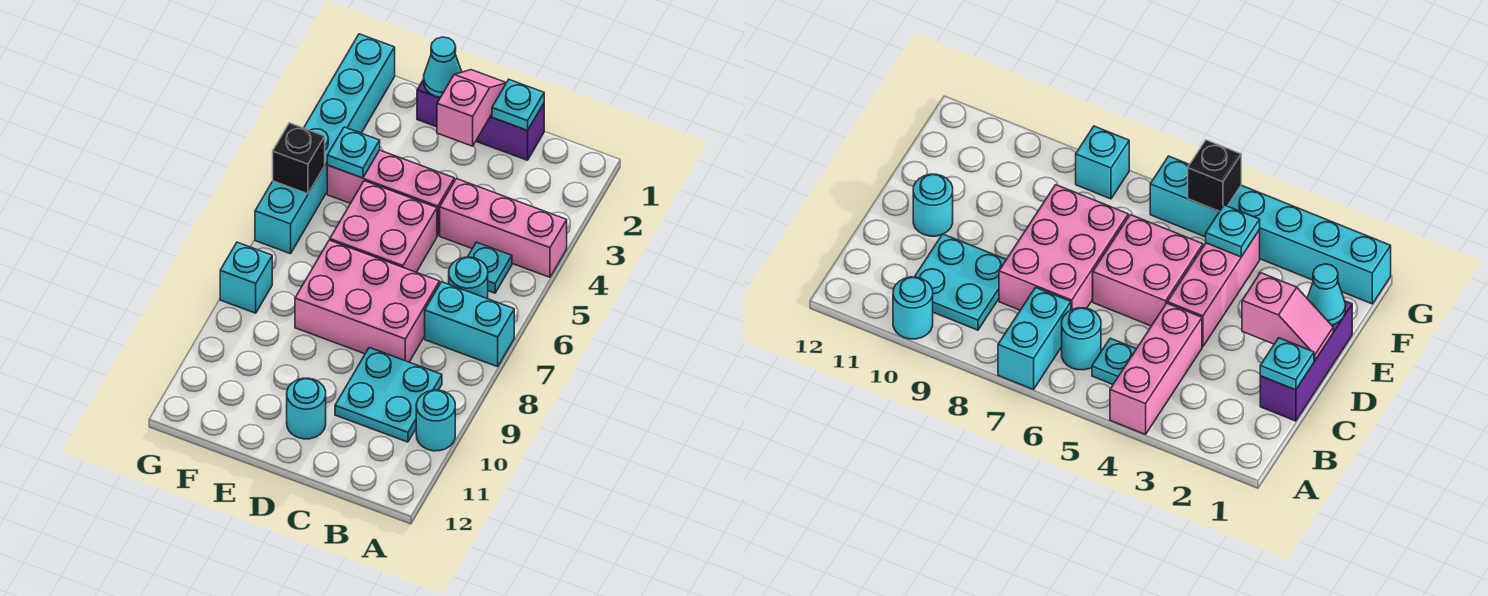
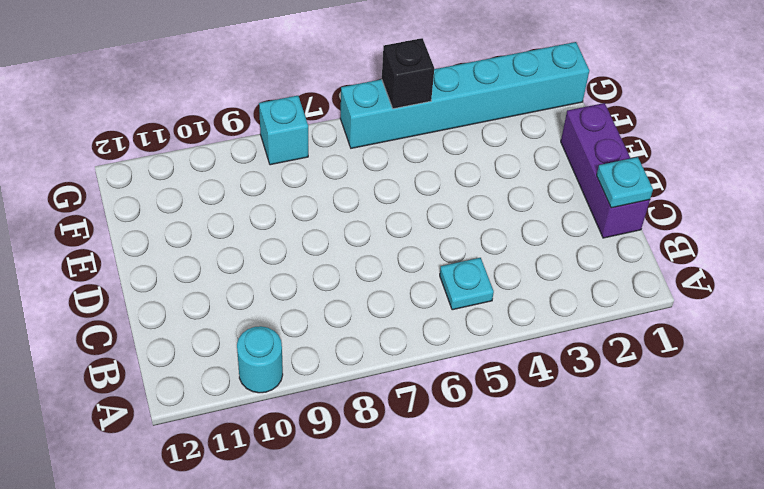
none -> pink 1x3 brick [440,179,567,277]
none -> cyan 1x2 brick [425,282,514,367]
none -> cyan 1x1 round brick [449,257,488,299]

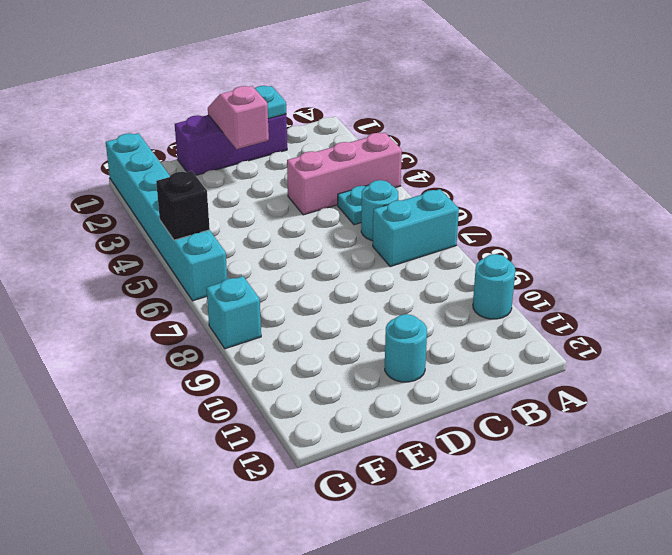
none -> cyan 2x2 plate [335,348,442,442]
none -> pink 2x3 brick [295,240,440,362]
none -> pink 1x3 brick [327,150,454,236]

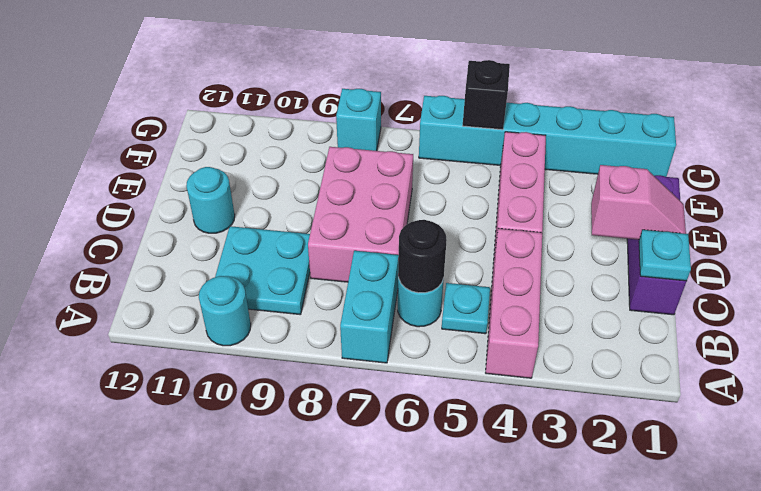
black 1x1 round brick [398,220,447,293] -> none
none -> pink 2x2 brick [330,181,437,272]
none -> cyan 1x1 cone [424,37,462,97]
none -> cyan 1x1 plate [327,127,380,178]

